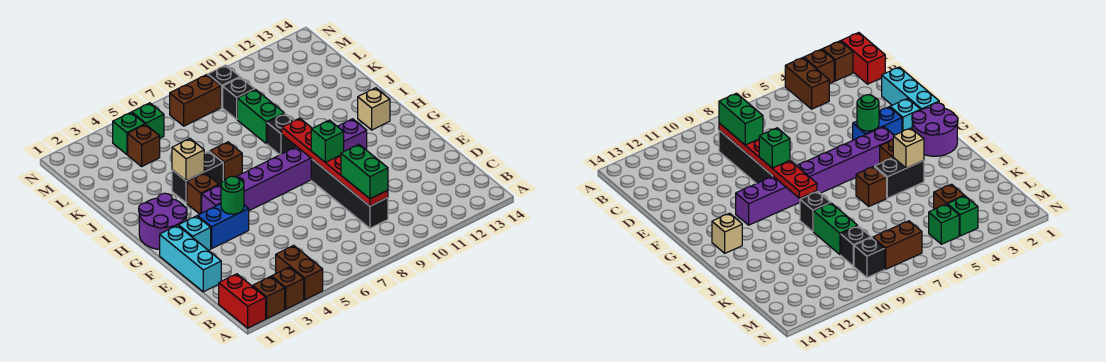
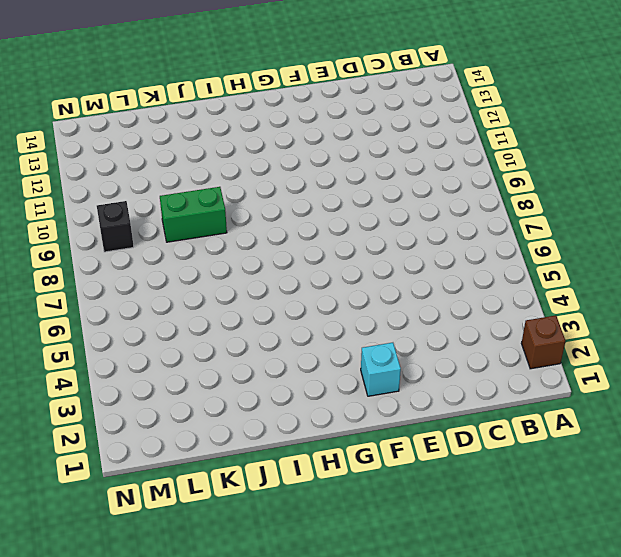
none -> red 1x2 brick [219,274,266,328]
none -> brown 1x1 brick [272,267,304,309]
none -> brown 1x2 brick [276,245,323,300]

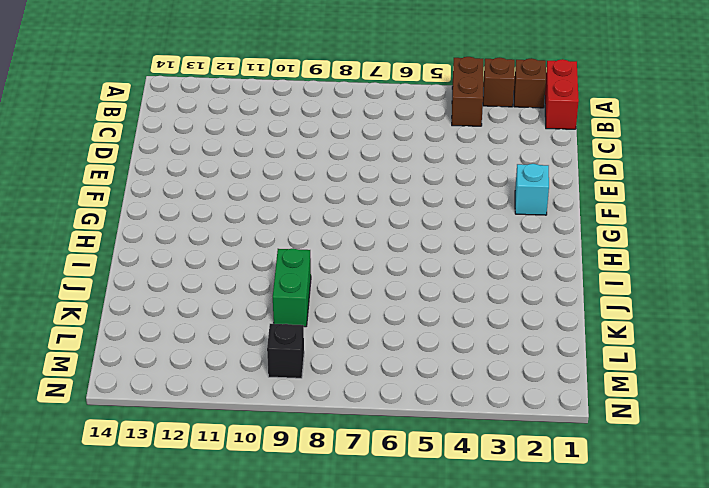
none -> black 1x4 brick [311,159,388,228]
none -> cyan 1x3 brick [160,225,221,292]
none -> blue 1x2 brick [197,204,249,249]

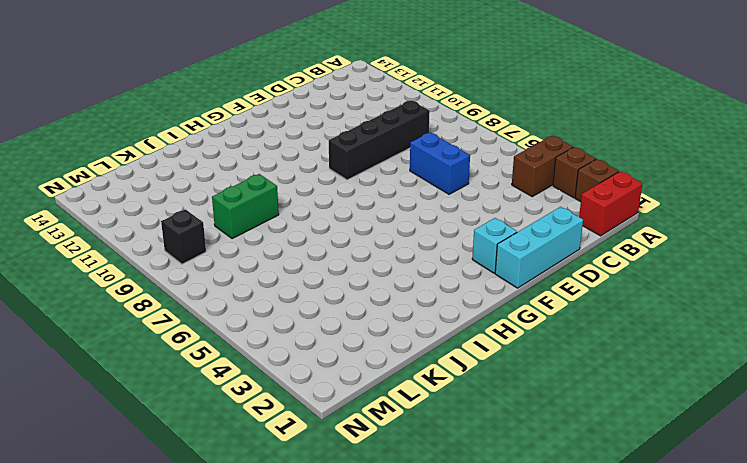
blue 1x2 brick [410,132,470,194] -> blue 1x2 brick moved to [197,204,249,249]
none -> purple 2x2 round brick [139,193,187,249]
none -> purple 1x8 brick [202,119,367,213]
none -> brown 1x1 brick [187,173,219,214]

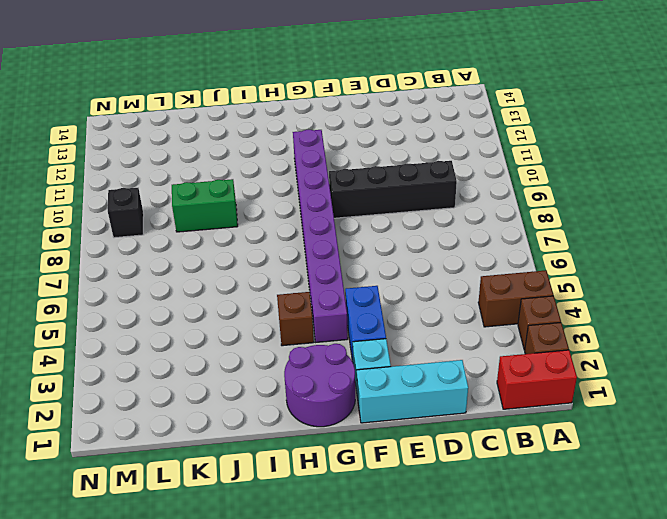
none -> tan 1x1 brick [358,88,390,130]
none -> black 1x2 brick [172,151,223,203]
none -> brown 1x1 brick [210,142,242,180]

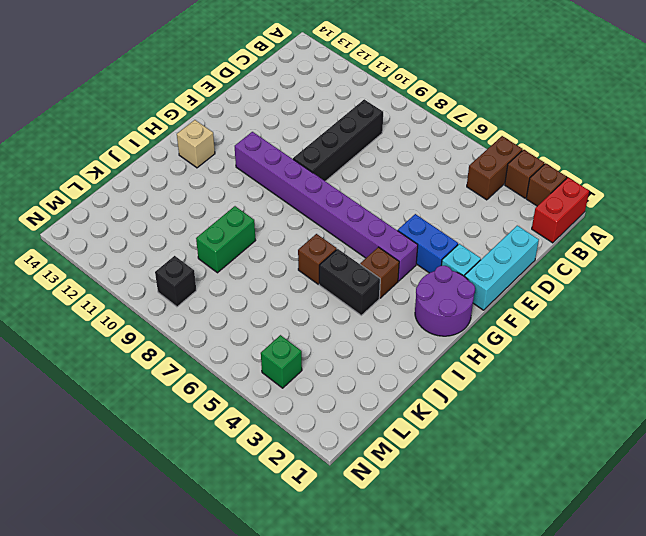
none -> black 1x1 brick [267,113,297,155]
none -> brown 1x1 brick [128,124,160,166]
none -> black 1x1 brick [223,77,255,119]

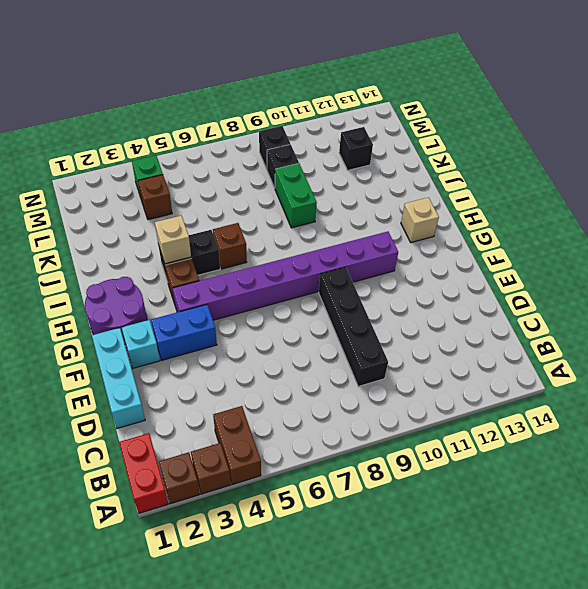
black 1x1 brick [339,127,373,170] -> black 1x1 brick moved to [267,113,297,155]
none -> green 1x1 brick [132,103,164,138]
none -> brown 1x2 brick [170,75,221,126]
none -> red 1x6 plate [282,118,388,206]

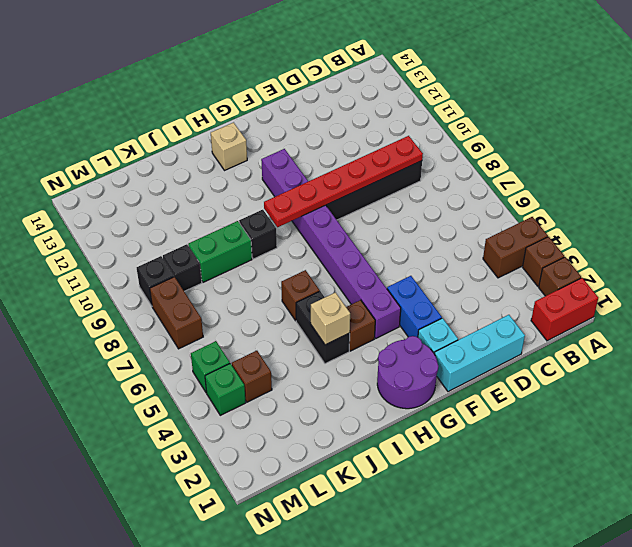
none -> green 1x1 round brick [221,176,244,214]
none -> green 1x2 brick [341,145,388,199]
none -> green 1x1 brick [311,120,344,163]

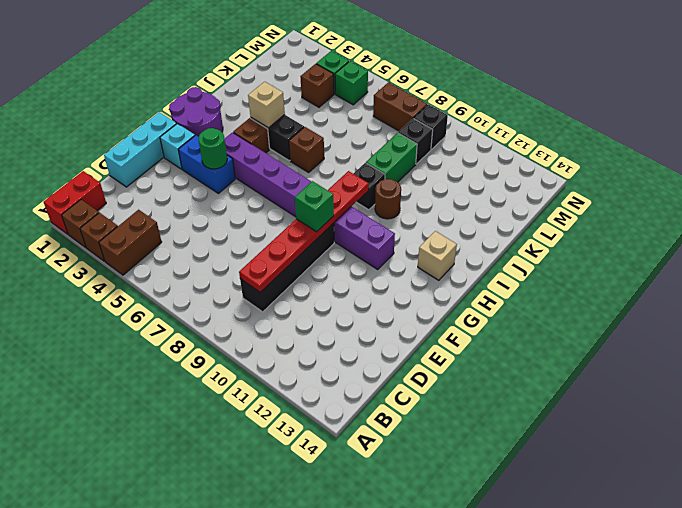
brown 1x1 round brick [375,179,401,219] -> none
none -> green 1x2 brick [341,145,388,199]

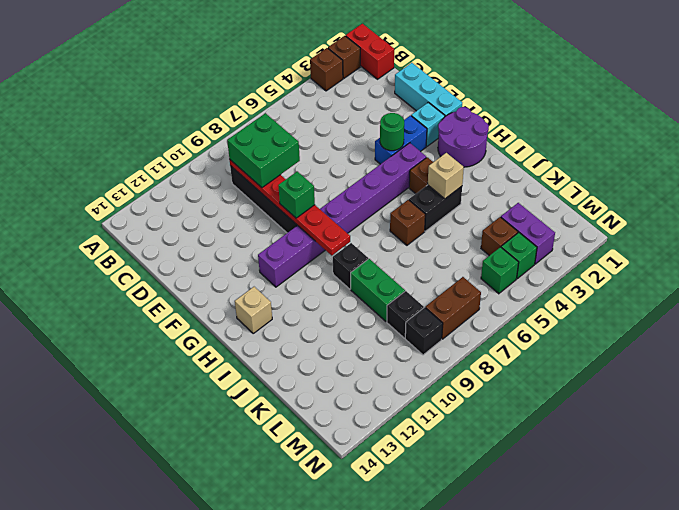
green 2x2 brick [227,113,300,187] -> green 1x2 brick [341,145,388,199]
purple 1x2 brick [501,203,555,264] -> none
none -> brown 1x2 brick [276,245,323,300]

